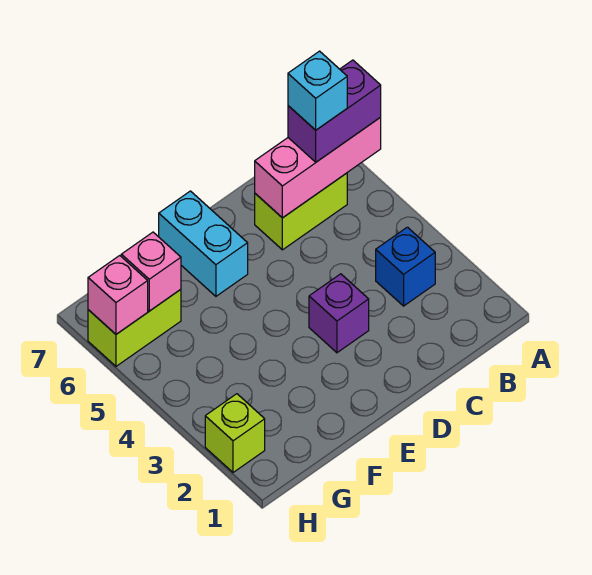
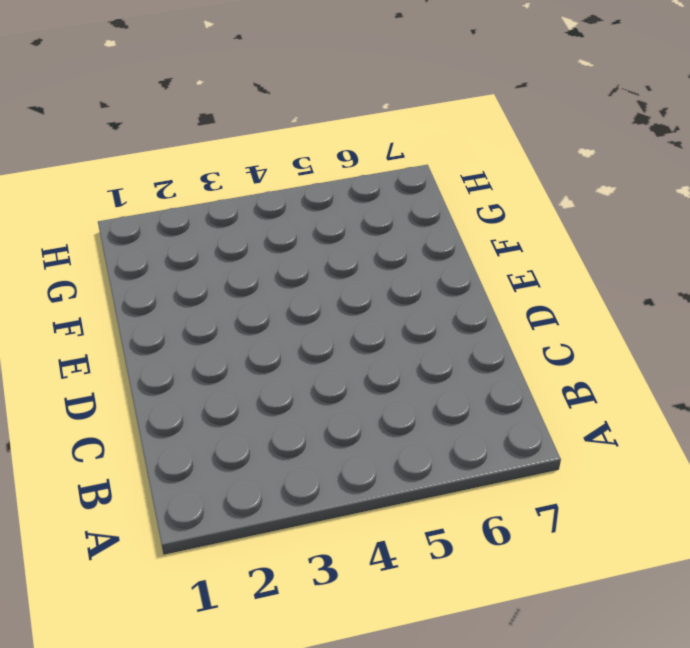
none -> blue 1x1 brick [376,227,435,306]
none -> lime 1x2 brick [255,173,347,250]

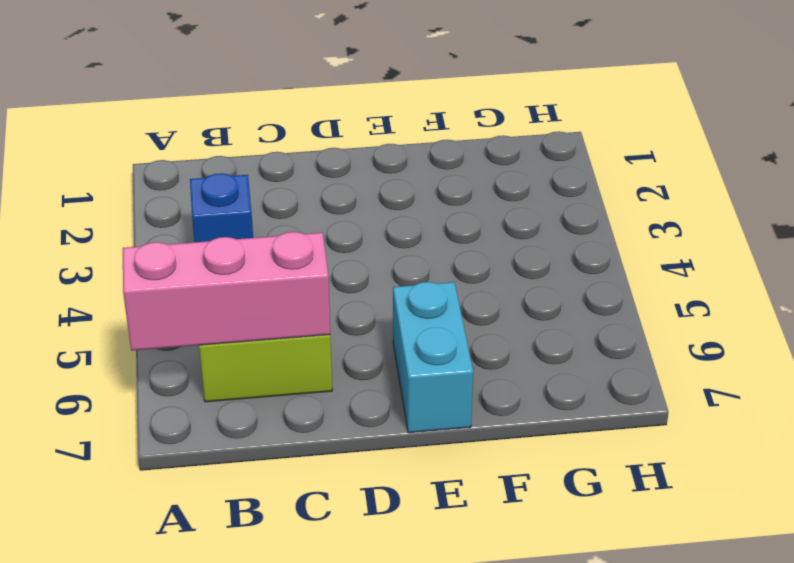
none -> purple 1x1 brick [309,274,369,353]
none -> lime 1x2 brick [88,289,181,366]

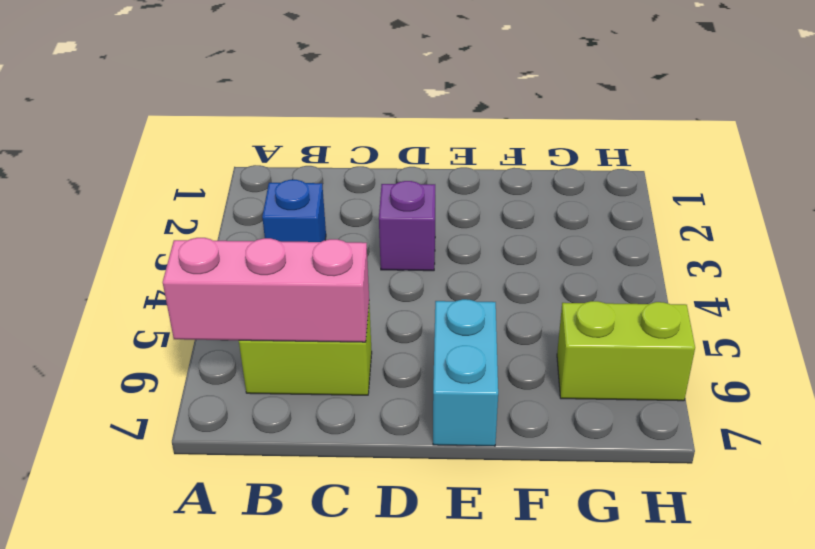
none -> lime 1x1 brick [205,394,265,472]
none -> pink 1x1 brick [121,232,181,311]

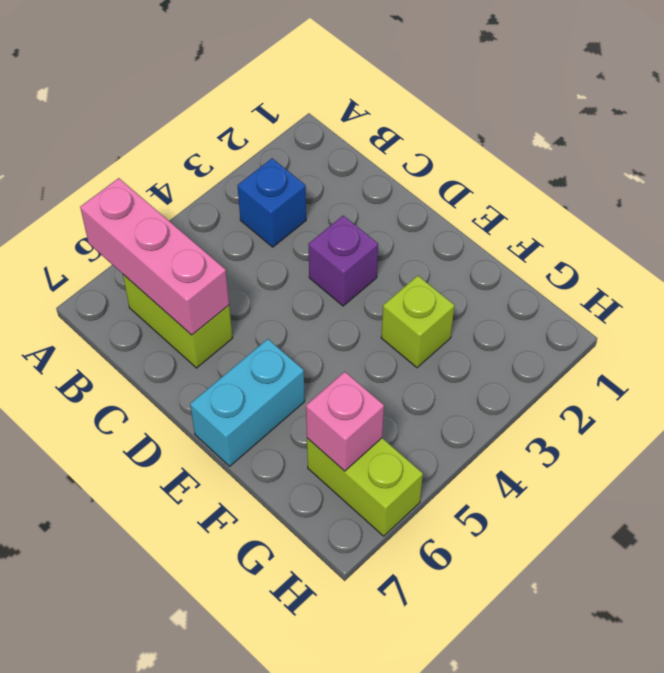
lime 1x1 brick [381,276,455,368] -> lime 1x1 brick moved to [205,394,265,472]
none -> pink 1x1 brick [88,256,148,334]
none -> purple 1x2 brick [288,60,381,162]

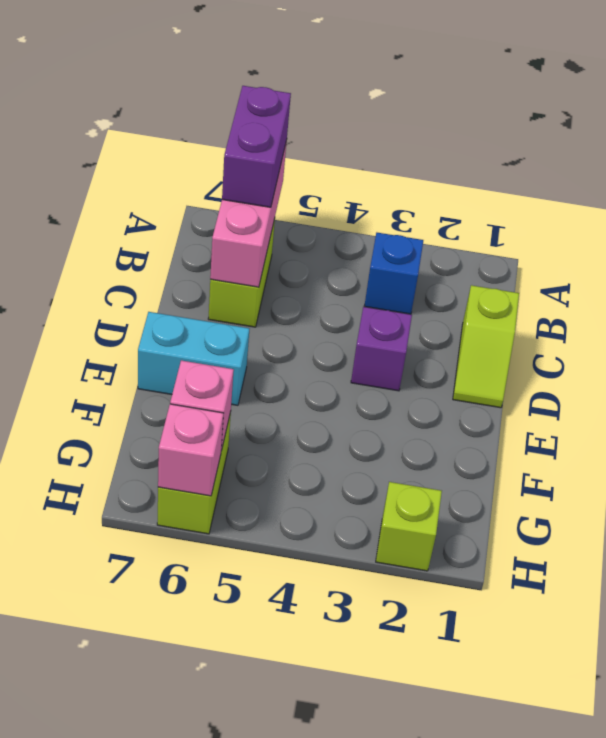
lime 1x2 slope [453,285,519,408] -> none
none -> cyan 1x1 brick [288,51,347,130]

